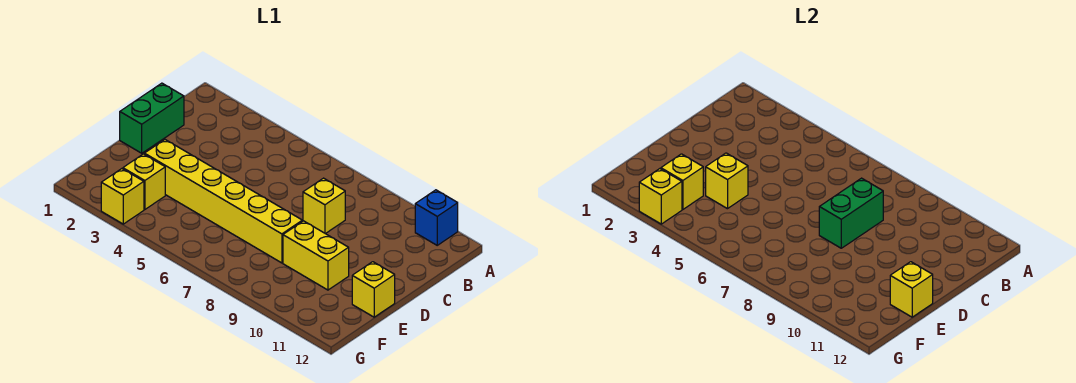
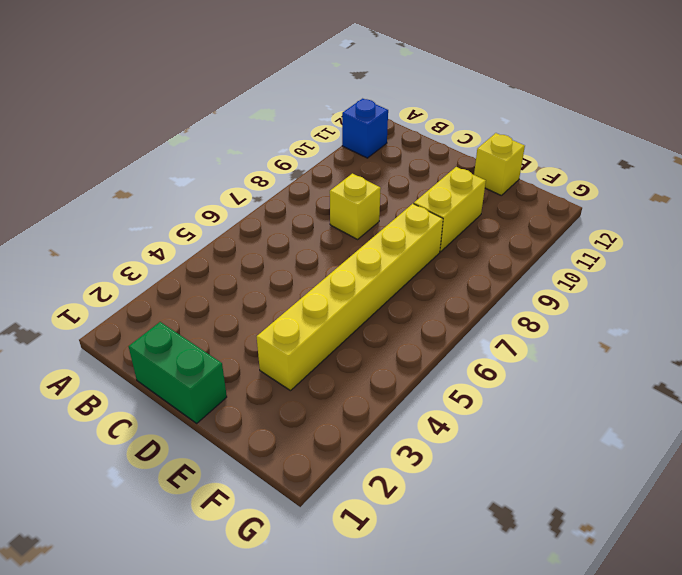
none -> yellow 1x1 brick [123,154,165,210]
none -> yellow 1x1 brick [101,169,144,224]
none -> green 1x2 brick [819,178,883,248]

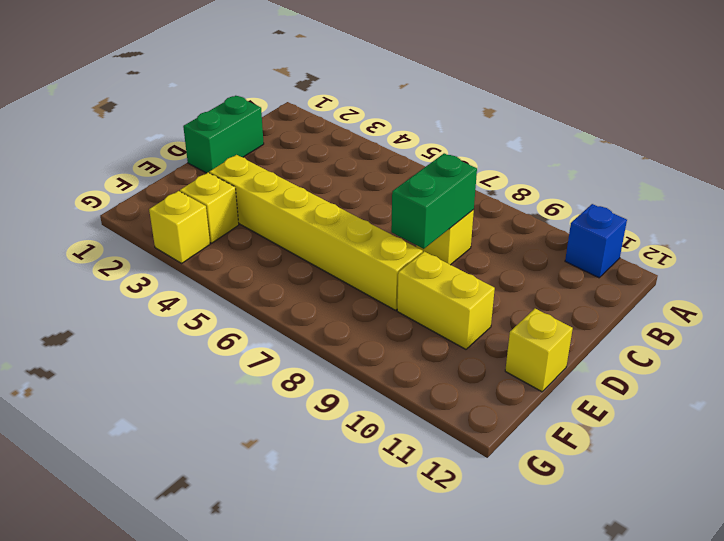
none -> yellow 1x1 brick [706,153,748,209]
none -> yellow 1x1 brick [890,262,933,317]
none -> yellow 1x1 brick [661,154,703,210]

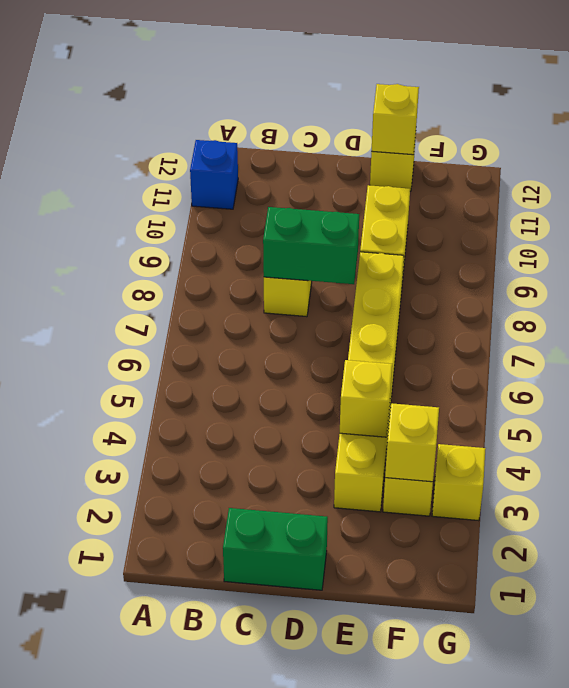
none -> yellow 1x1 brick [639,169,682,224]

